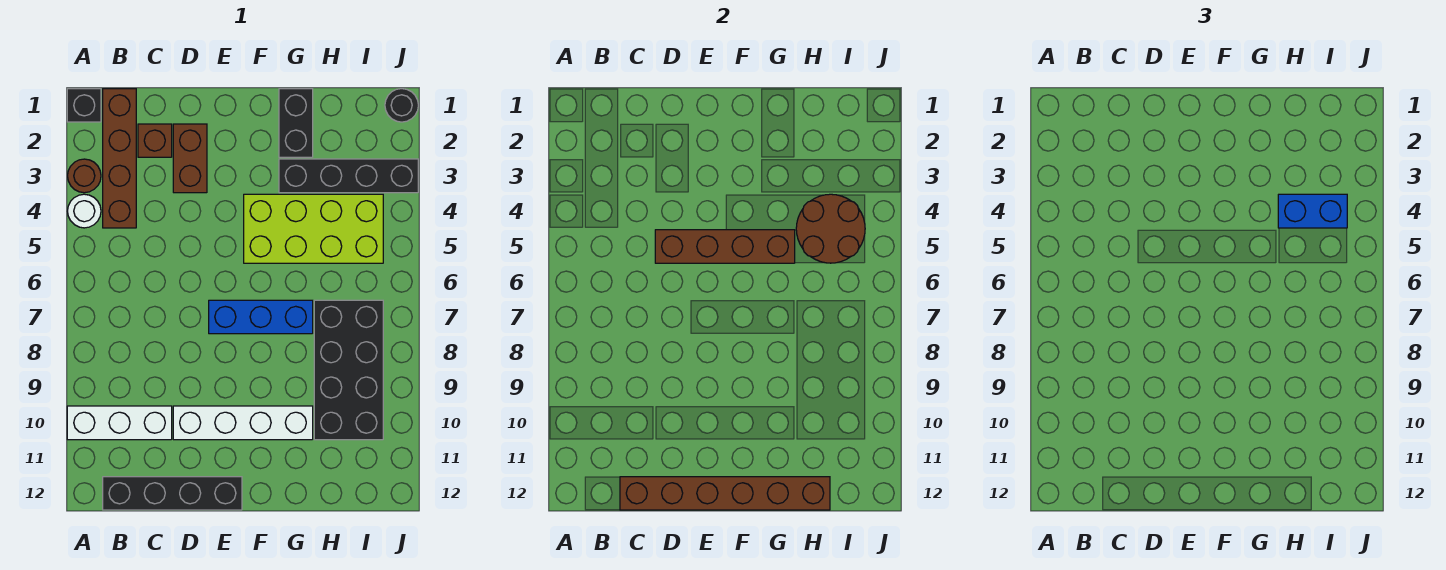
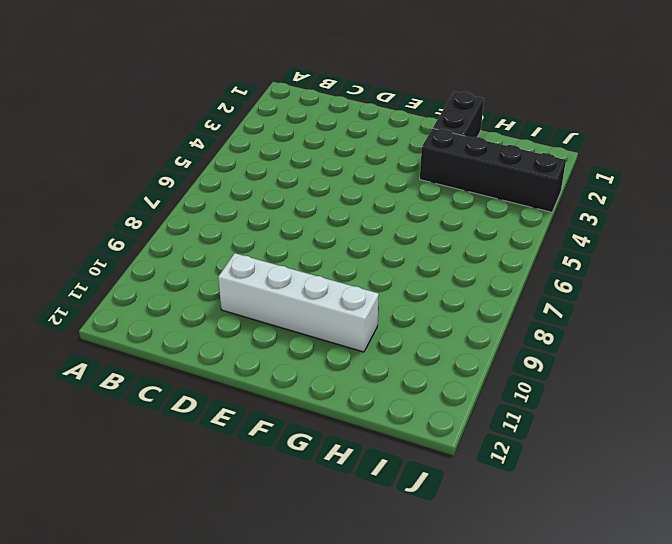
none -> black 1x1 brick [67,89,101,122]
none -> brown 1x1 round brick [68,159,101,193]
none -> white 1x1 round brick [68,194,101,228]

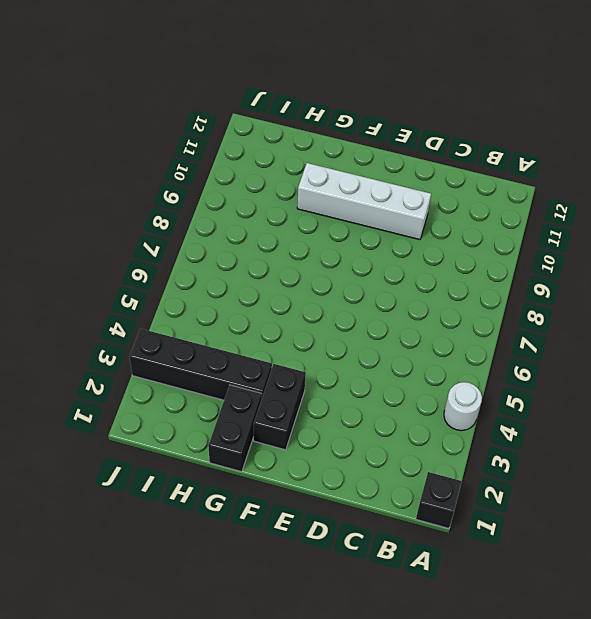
black 1x2 brick [254,364,306,450] -> none
none -> brown 1x1 round brick [68,159,101,193]
none -> white 1x3 brick [67,406,172,440]
none -> brown 1x4 brick [103,89,136,228]

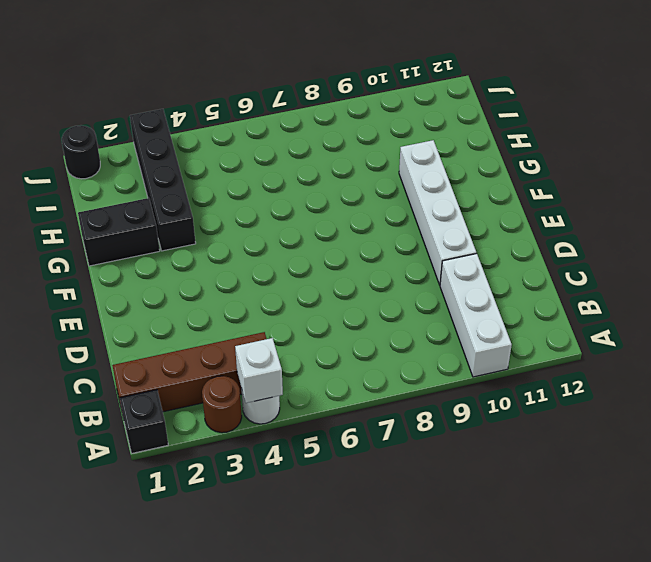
white 1x1 brick [235,338,283,403] -> none
none -> black 1x4 brick [103,477,242,510]
none -> brown 1x1 brick [138,124,172,157]
none -> brown 1x2 brick [173,124,207,193]

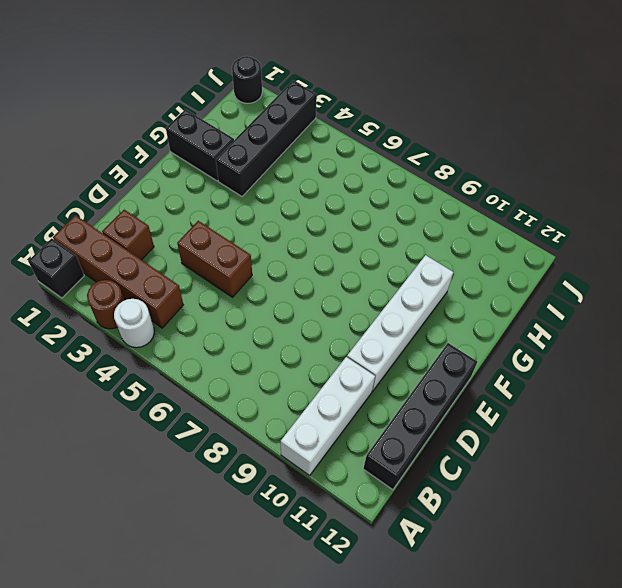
brown 1x2 brick [177,221,252,297] -> brown 1x2 brick moved to [173,124,207,193]
none -> blue 1x3 brick [209,300,313,334]
none -> lime 2x4 brick [244,194,383,263]
none -> black 2x4 brick [314,300,383,440]

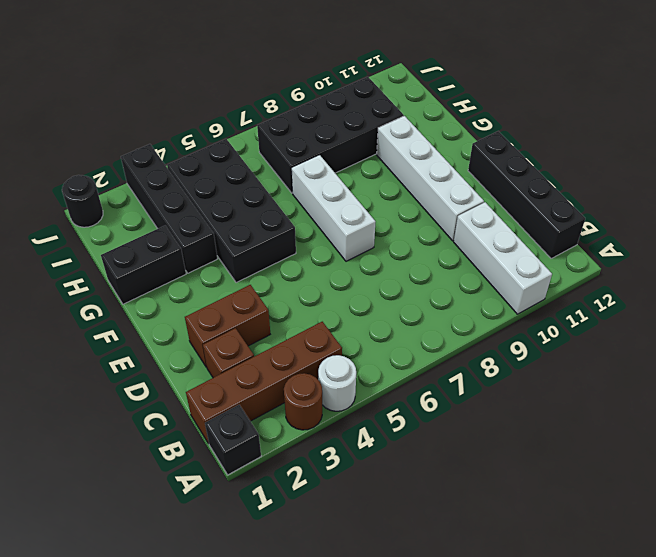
white 1x3 brick [292,155,376,261] -> blue 1x3 brick [209,300,313,334]
black 2x4 brick [167,139,296,283] -> lime 2x4 brick [244,194,383,263]
none -> brown 1x6 brick [620,477,830,510]
none -> brown 1x4 brick [655,230,795,263]
none -> brown 2x2 round brick [796,194,865,263]

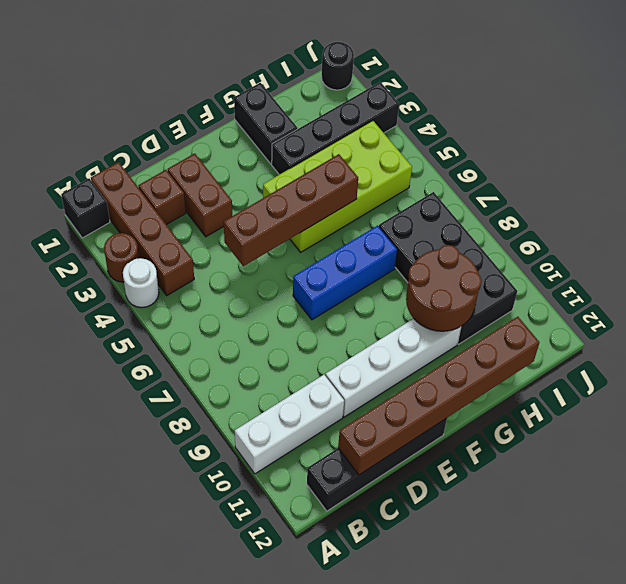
brown 2x2 round brick [406,245,482,331] -> brown 2x2 round brick moved to [796,194,865,263]
none -> blue 1x2 brick [1278,194,1347,228]

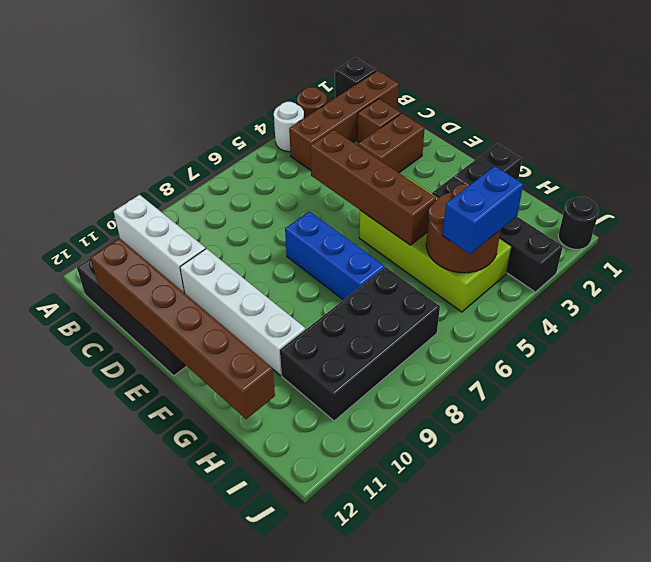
blue 1x2 brick [442,166,523,254] -> blue 1x2 brick turned to [1278,194,1347,228]

